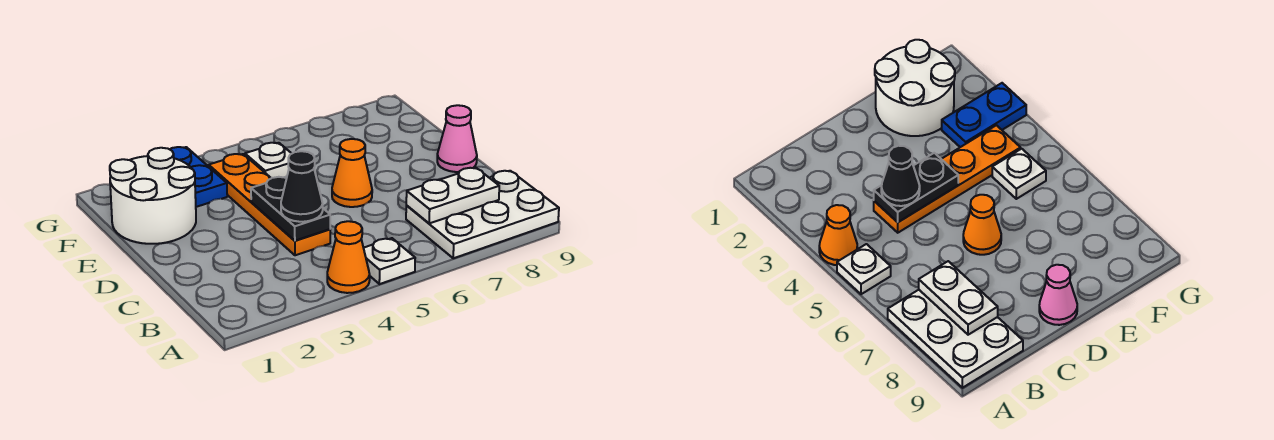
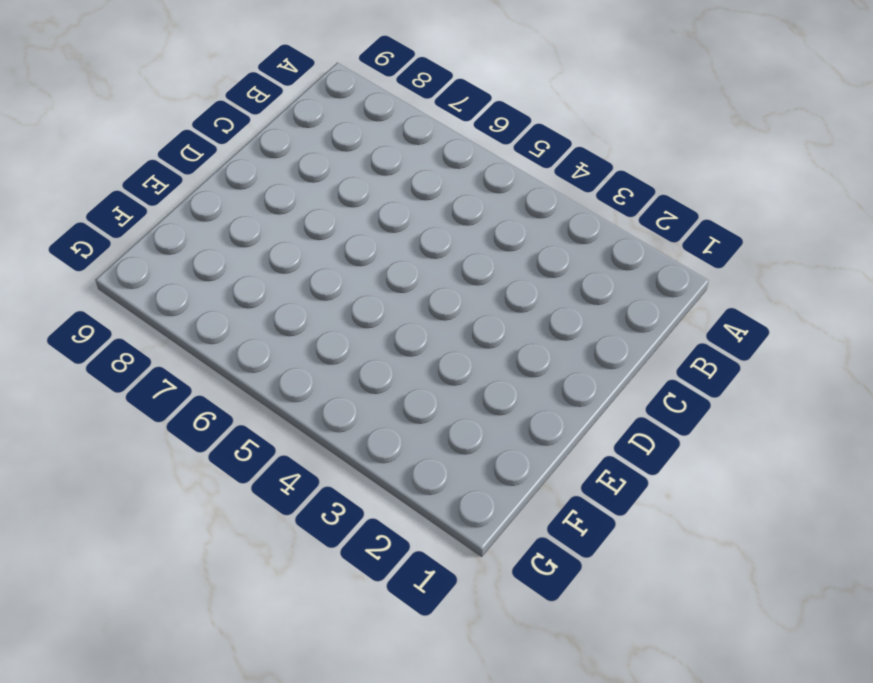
none -> orange 1x1 cone [327,221,370,293]
none -> white 1x1 plate [364,238,415,284]
none -> white 2x3 plate [406,171,559,258]

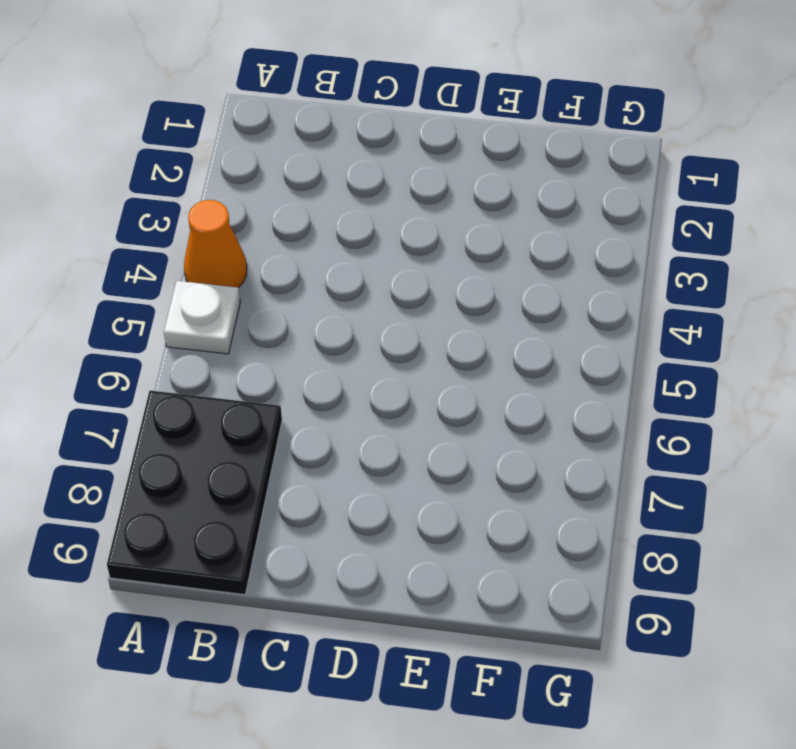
black 2x3 plate [107,391,282,595] -> white 2x3 plate [406,171,559,258]
none -> orange 1x4 plate [209,154,330,255]
none -> orange 1x1 cone [332,139,372,207]
none -> pink 1x1 cone [437,105,477,172]

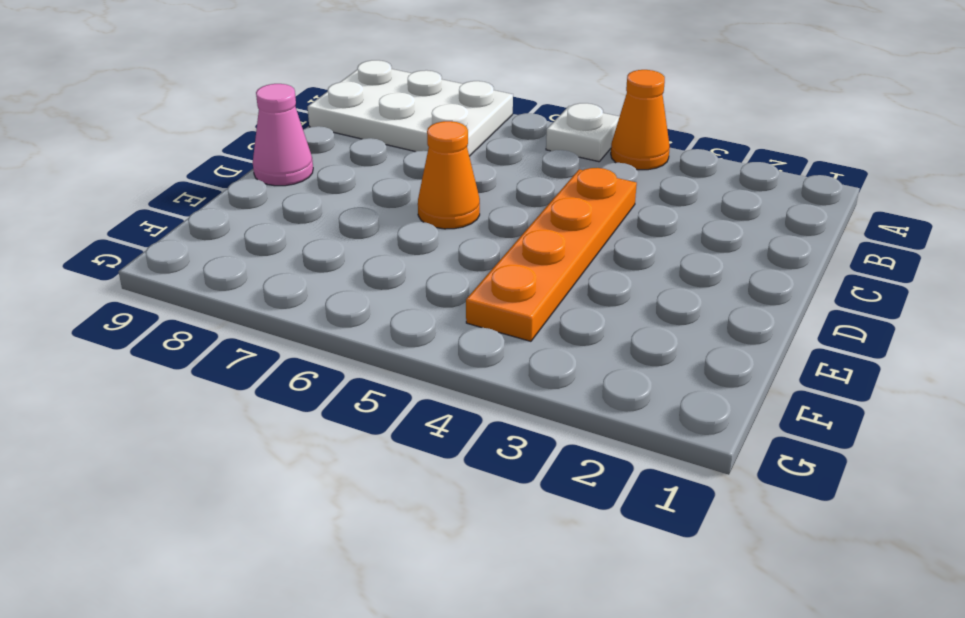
none -> white 2x2 round brick [110,148,196,244]
none -> blue 1x2 plate [170,147,227,207]
none -> white 1x1 plate [245,143,292,178]

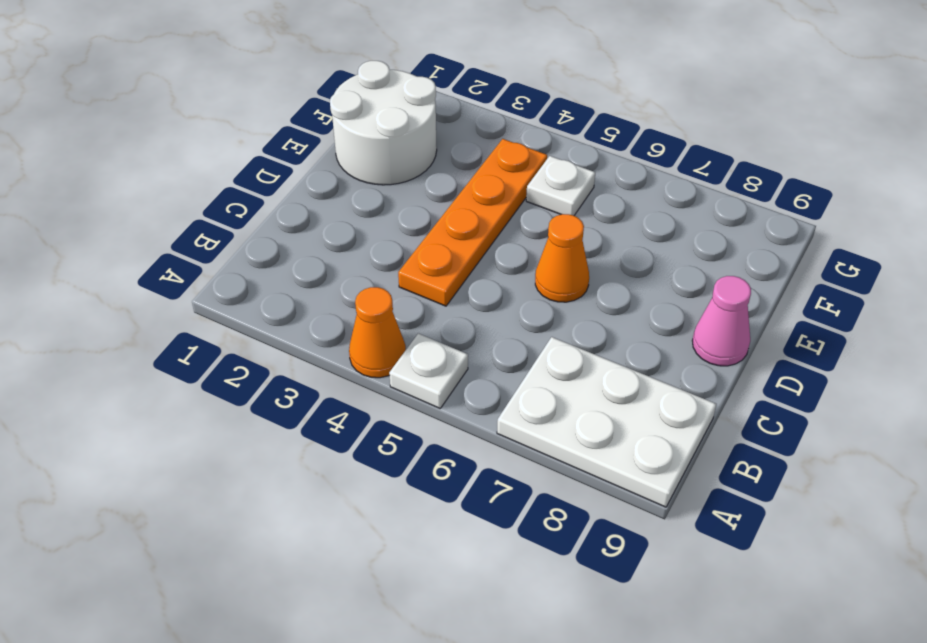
none -> blue 1x2 plate [170,147,227,207]
none -> white 1x2 plate [406,168,499,223]
none -> black 1x2 plate [251,177,330,241]

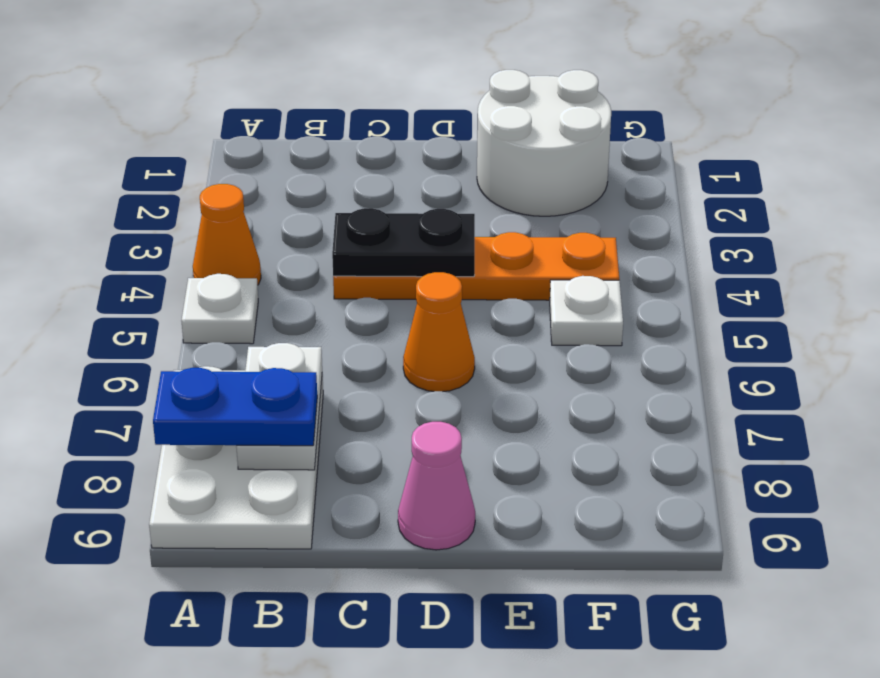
blue 1x2 plate [153,368,317,446] -> blue 1x2 plate moved to [170,147,227,207]
none -> black 1x1 cone [281,151,323,222]

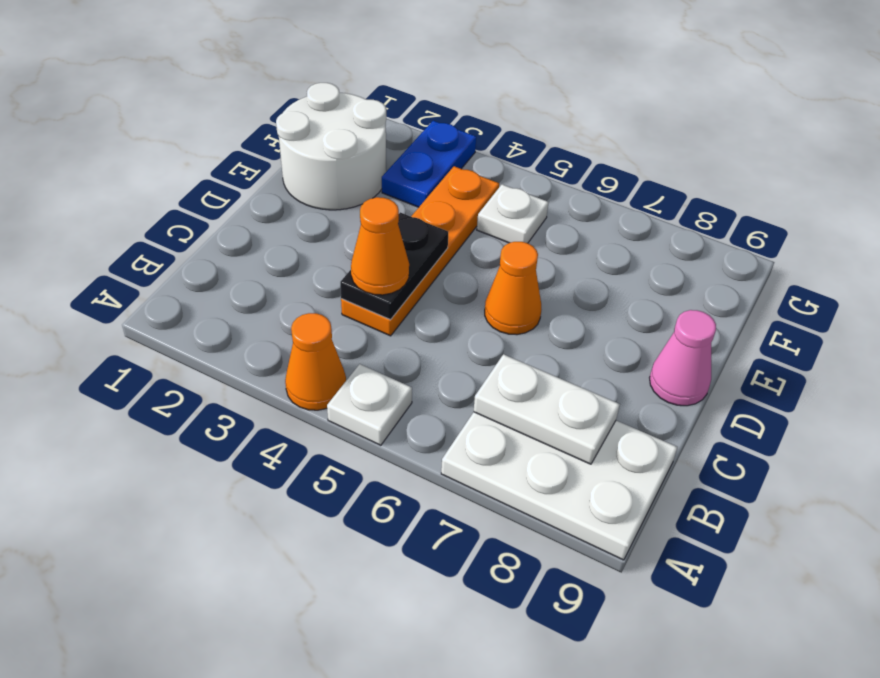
orange 1x1 cone [351,197,409,295] -> black 1x1 cone [281,151,323,222]

